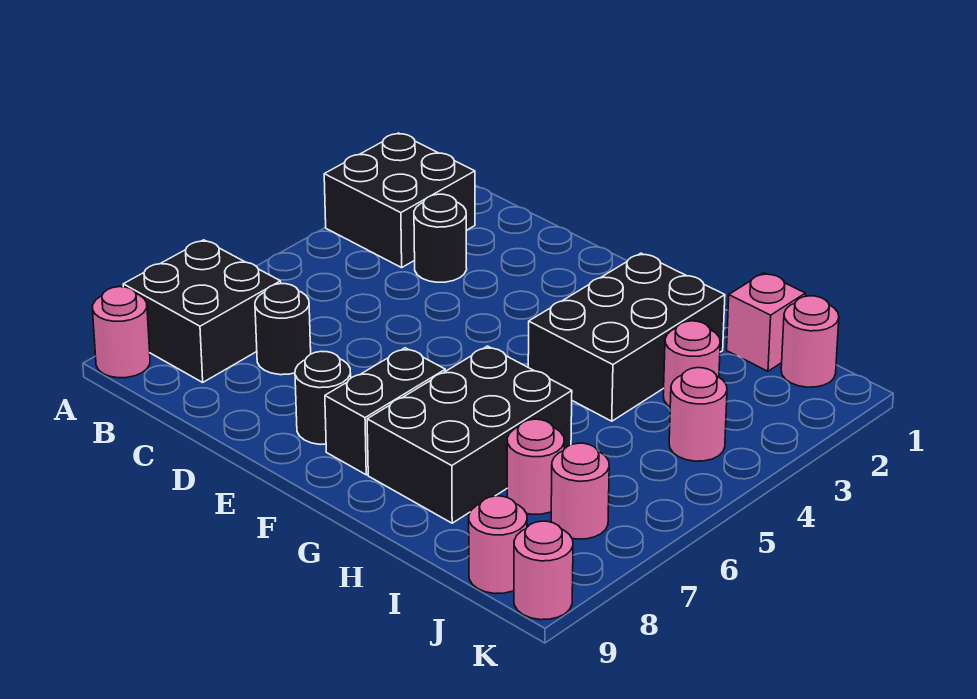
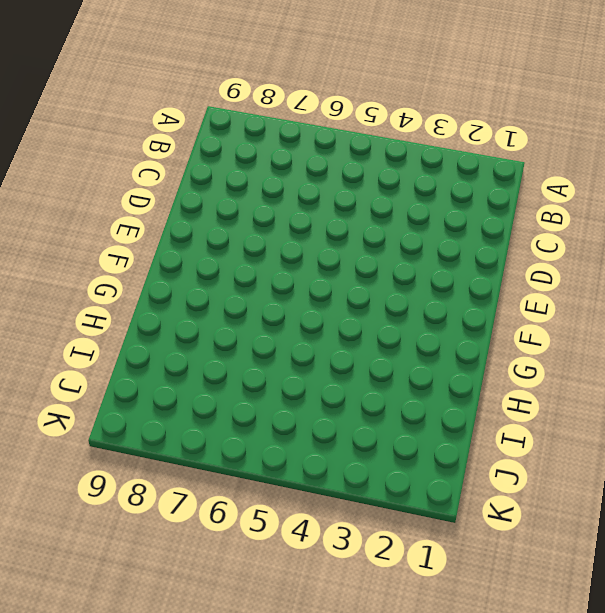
none -> black 2x2 brick [324,133,475,268]
none -> black 2x2 brick [123,240,281,382]
none -> pink 1x1 round brick [92,287,150,378]

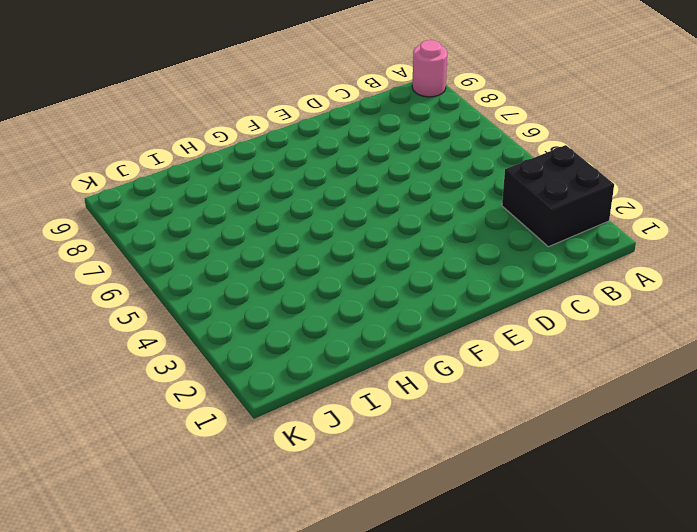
none -> black 2x2 brick [123,240,281,382]
none -> black 1x1 round brick [414,194,467,282]
none -> black 1x1 round brick [255,284,311,375]

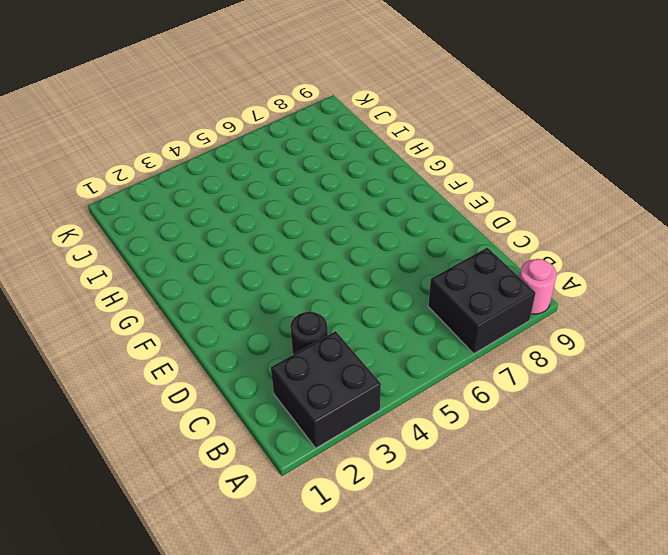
none -> black 1x1 round brick [255,284,311,375]
none -> black 1x1 round brick [295,351,351,444]
none -> black 1x2 brick [325,348,445,475]

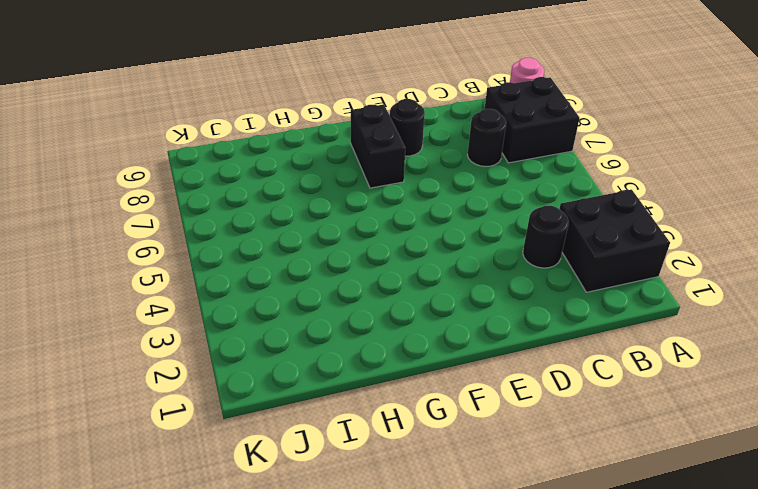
none -> black 2x3 brick [528,253,725,421]
none -> black 2x3 brick [367,346,572,523]
none -> pink 1x1 brick [727,273,805,371]

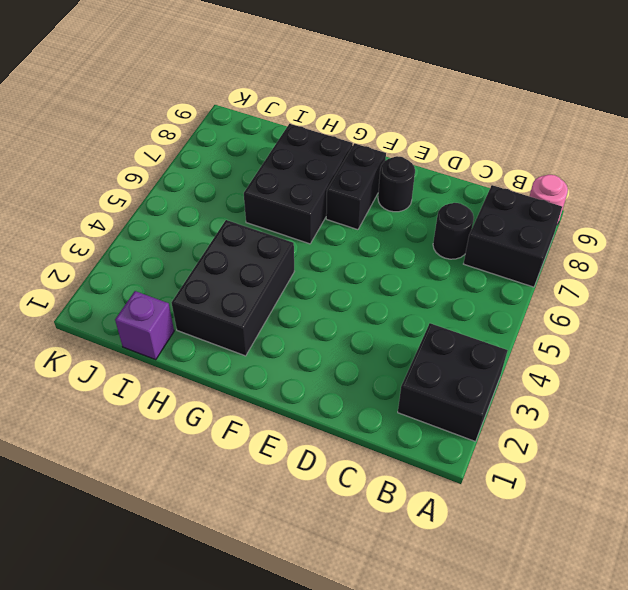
purple 1x1 brick [115,291,174,360] -> pink 1x1 brick [727,273,805,371]
none -> black 1x1 round brick [414,194,467,282]
none -> pink 1x1 round brick [663,321,720,407]
none -> pink 1x1 round brick [507,419,564,514]

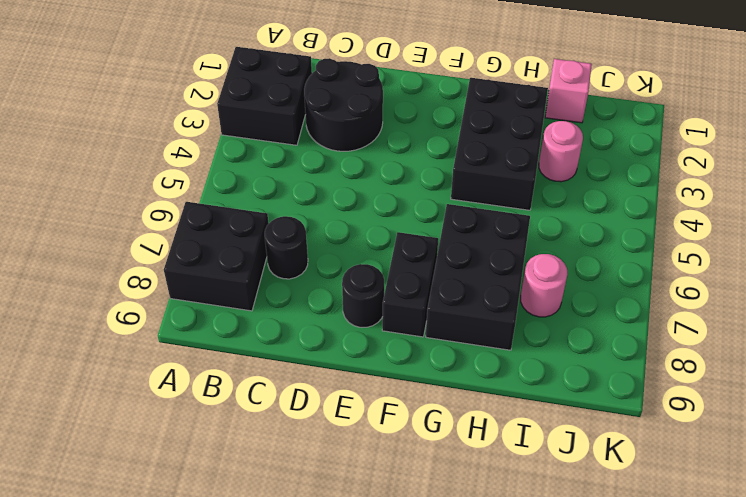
black 2x2 round brick [304,58,383,151] -> black 1x1 round brick [414,194,467,282]
none -> pink 1x1 round brick [92,287,150,378]
none -> pink 1x1 round brick [781,296,839,387]
none -> pink 1x1 round brick [669,368,727,461]

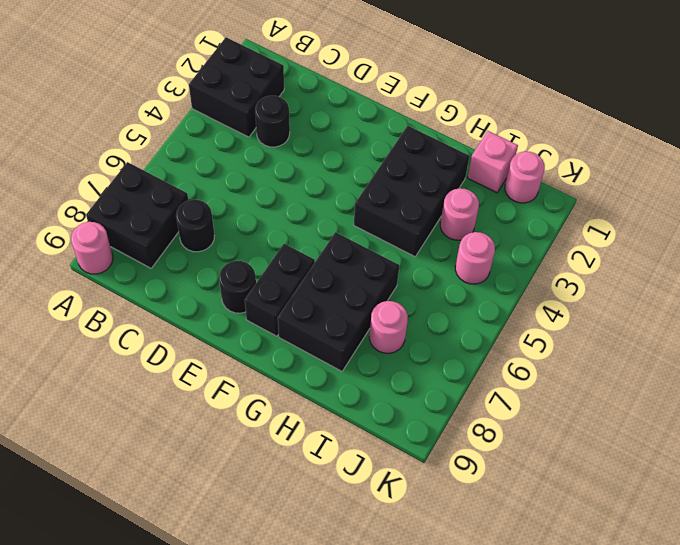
none -> pink 1x1 round brick [551,443,609,539]
none -> pink 1x1 round brick [469,496,527,594]
none -> pink 1x1 round brick [514,521,573,620]

